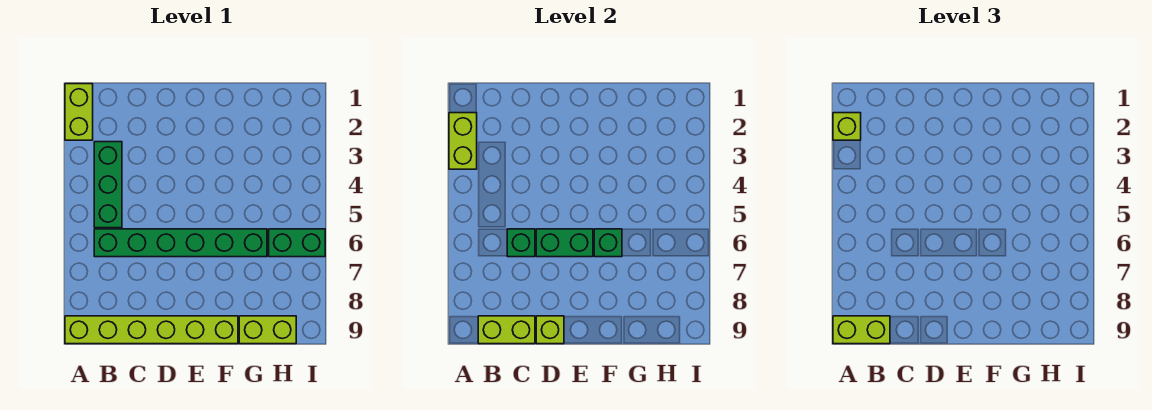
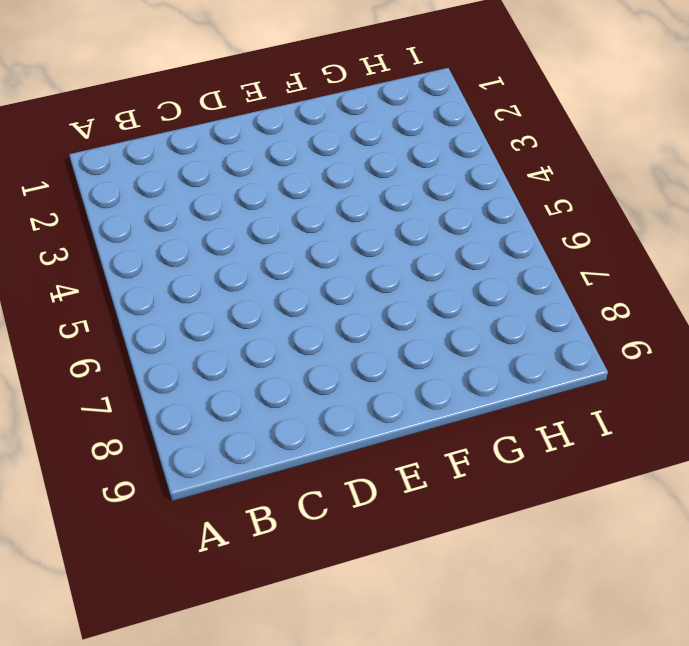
none -> lime 1x2 brick [65,84,93,140]
none -> lime 1x6 brick [65,316,238,344]
none -> green 1x3 brick [94,142,122,228]

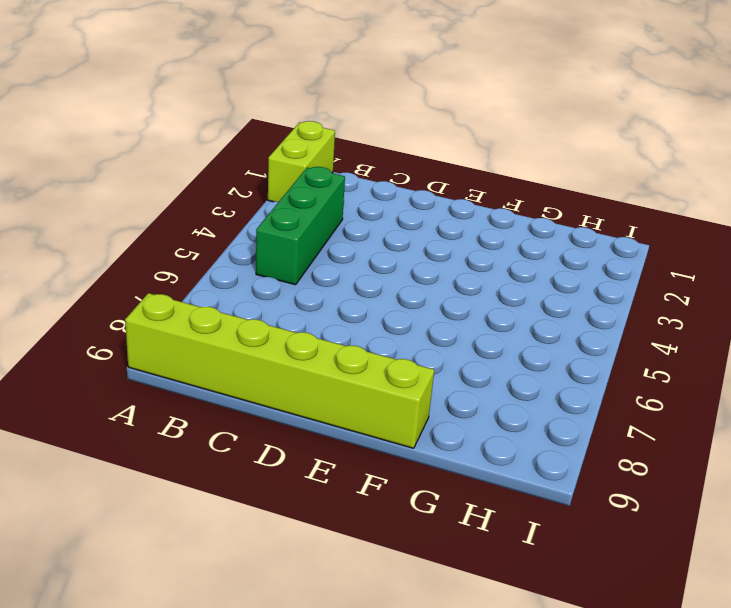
none -> green 1x6 brick [94,229,267,257]
none -> lime 1x2 brick [239,316,296,344]
none -> green 1x2 brick [269,229,325,257]

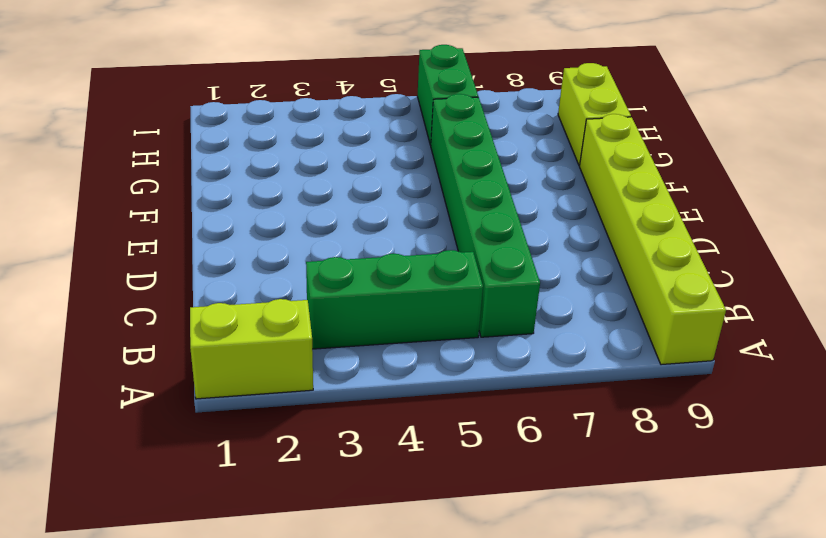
none -> lime 1x2 brick [449,113,477,169]
none -> lime 1x2 brick [478,316,535,344]
none -> green 1x1 brick [507,229,535,257]

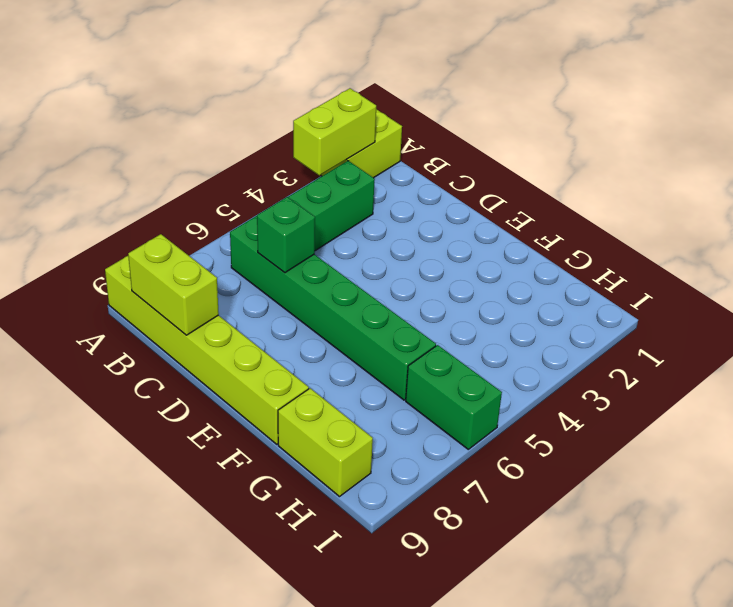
none -> green 1x2 brick [536,229,593,257]
none -> lime 1x1 brick [536,316,564,344]
none -> green 1x1 brick [594,229,622,257]

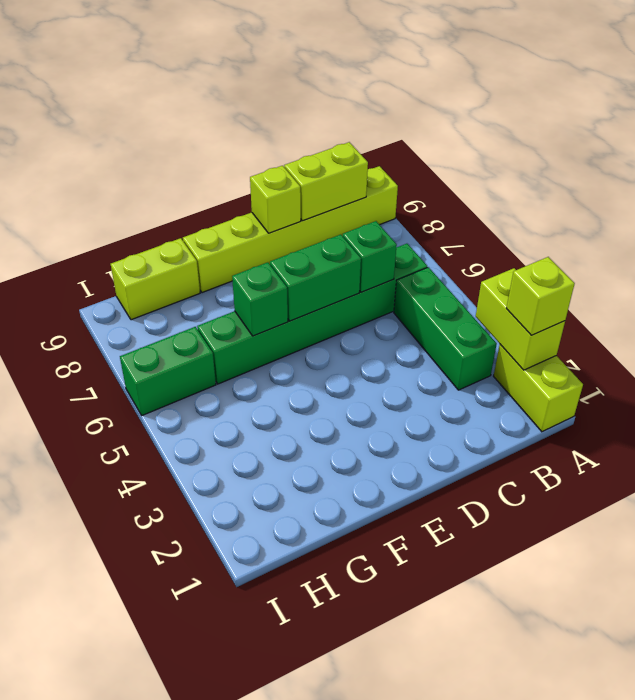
none -> lime 1x2 brick [833,316,890,344]

